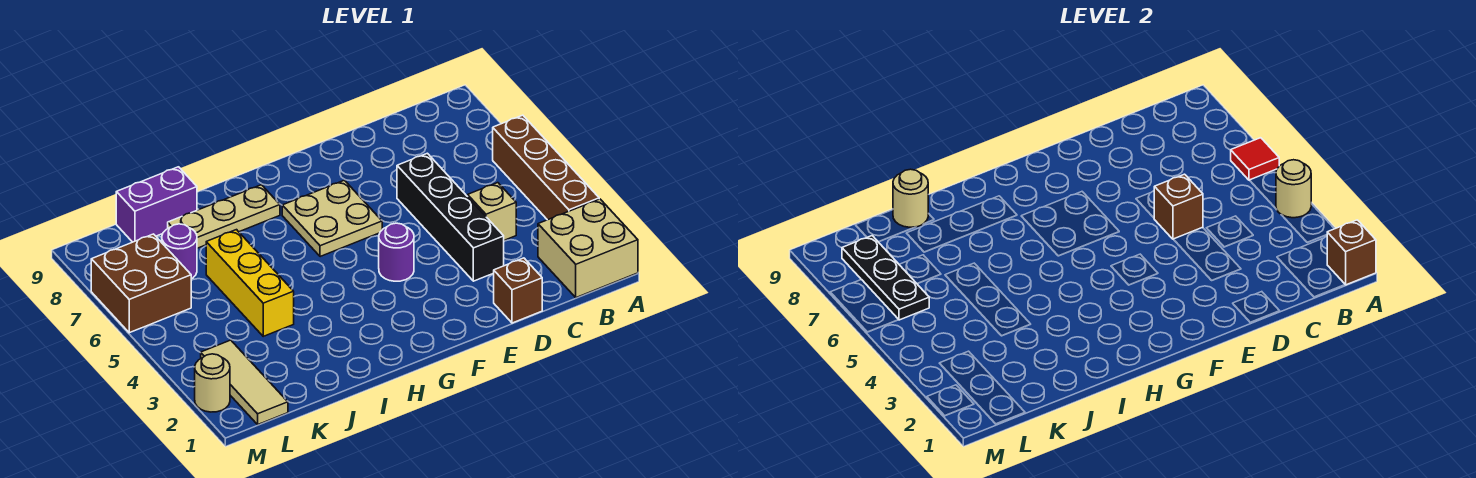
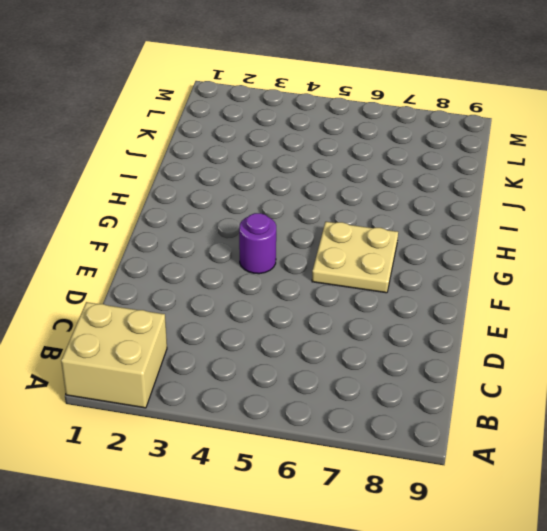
none -> brown 1x4 brick [493,115,599,220]
none -> tan 1x1 brick [468,183,516,240]
none -> brown 1x1 brick [494,258,542,323]

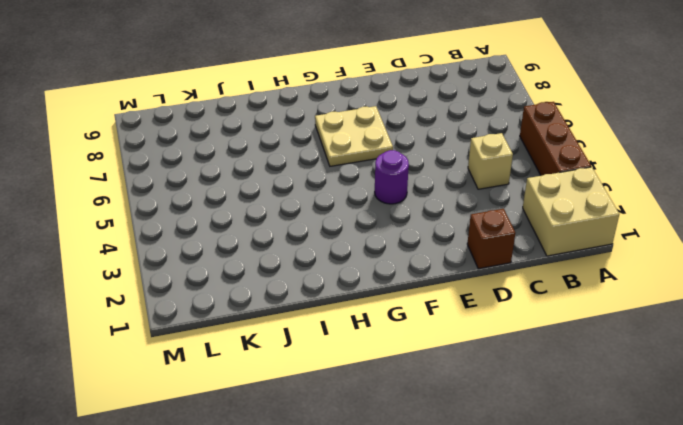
brown 1x3 brick [520,102,591,176] -> brown 1x4 brick [493,115,599,220]
none -> black 1x4 brick [397,153,504,281]
none -> tan 1x3 plate [168,185,280,248]
none -> yellow 1x3 brick [206,230,294,336]

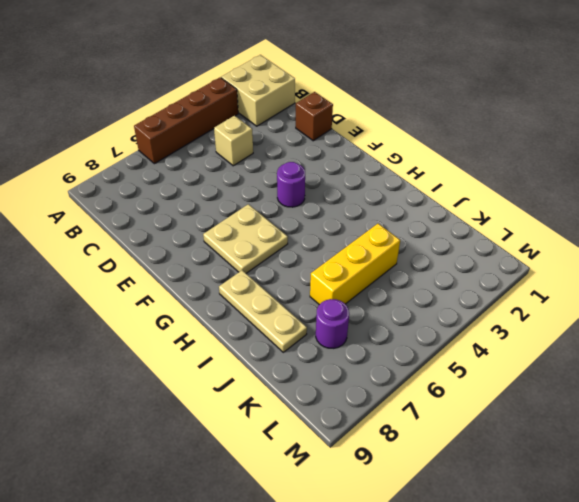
none -> black 1x4 brick [397,153,504,281]
none -> purple 1x2 brick [116,167,197,242]
none -> tan 1x3 tile [201,340,288,424]

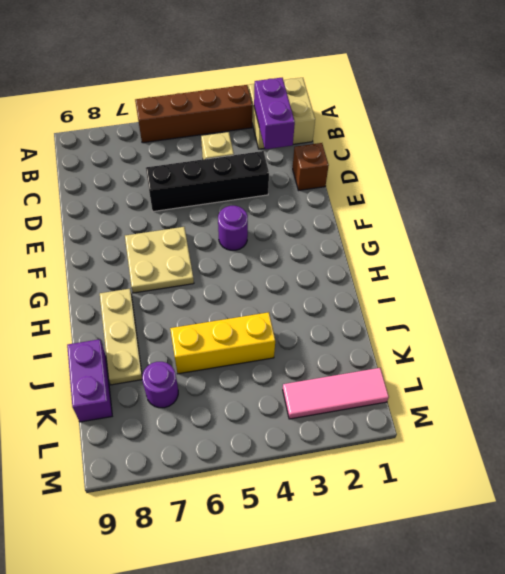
purple 1x2 brick [254,78,295,149] -> none
pink 1x3 tile [283,368,389,419] -> tan 1x3 tile [201,340,288,424]
none -> brown 2x2 brick [91,234,191,333]
none -> tan 1x1 round brick [195,354,230,412]
none -> brown 1x1 brick [1327,220,1376,285]

